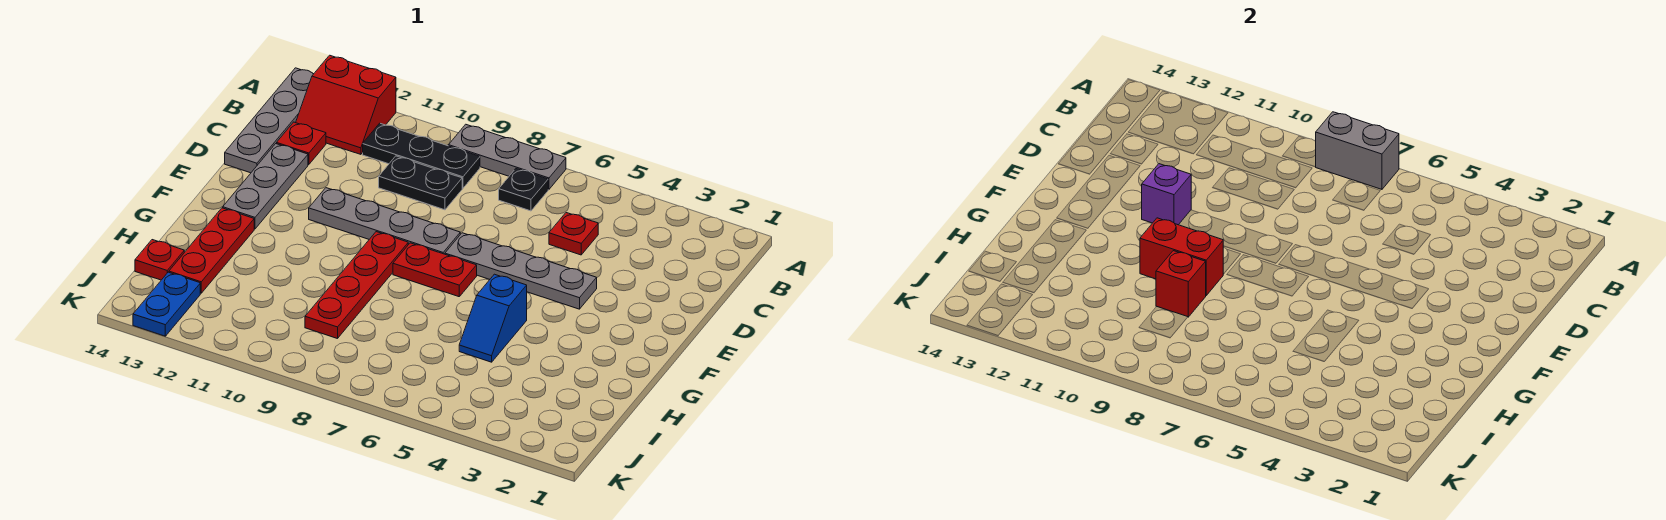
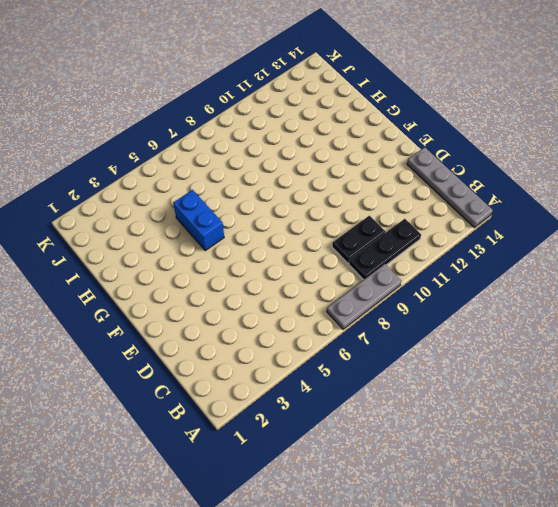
blue 1x2 brick [173,190,224,251] -> blue 1x2 slope [459,274,527,362]
none -> red 2x2 slope [296,55,396,154]
none -> black 1x1 plate [499,169,548,211]
none -> red 1x1 plate [549,213,598,255]

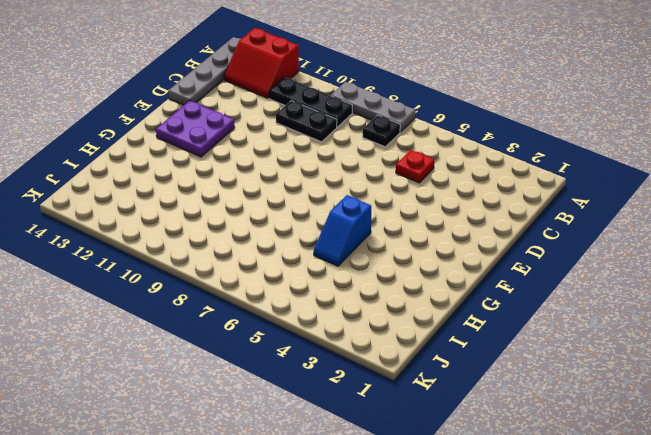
purple 2x2 plate [156,101,235,157] -> grey 1x3 plate [223,144,308,229]
none -> red 1x1 plate [277,122,326,165]
none -> grey 1x4 plate [445,233,597,309]
none -> grey 1x4 plate [309,188,460,254]

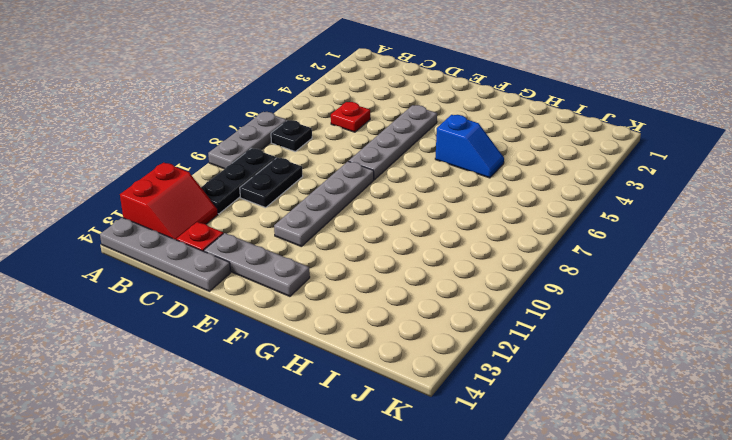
none -> red 1x2 plate [393,243,477,297]
none -> red 1x4 plate [305,232,408,339]
none -> red 1x3 plate [169,208,254,293]

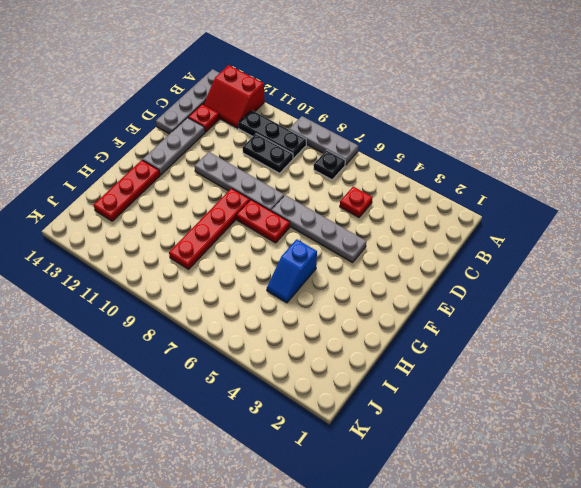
none -> red 1x1 plate [135,240,184,280]
none -> blue 1x2 plate [133,272,200,336]
none -> grey 1x2 brick [1316,112,1399,189]

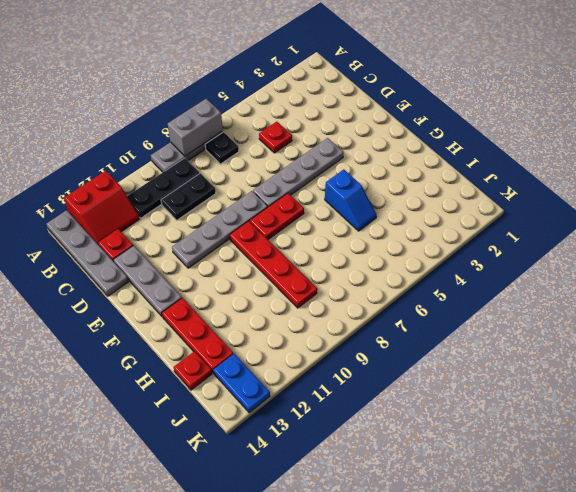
none -> purple 1x1 brick [1142,164,1191,225]
none -> red 1x2 brick [1140,218,1223,295]
none -> red 1x1 brick [1156,251,1206,317]

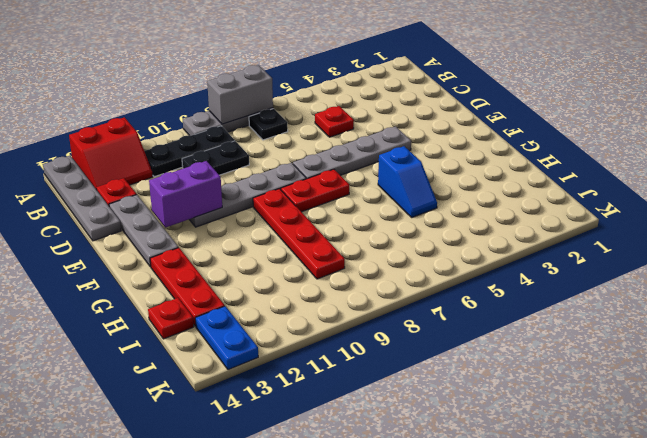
purple 1x2 brick [149,161,222,227] -> purple 1x1 brick [1142,164,1191,225]
none -> red 1x2 brick [1140,218,1223,295]
none -> red 1x1 brick [1156,251,1206,317]

